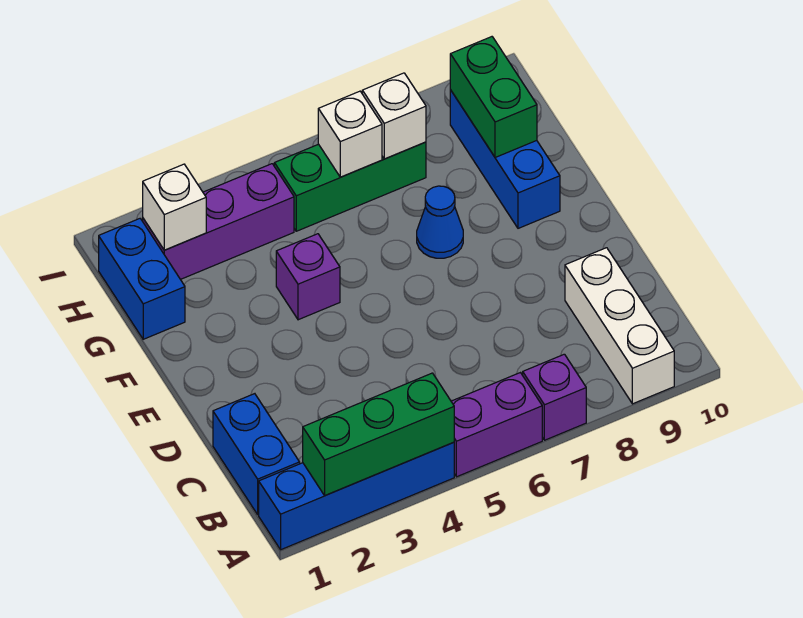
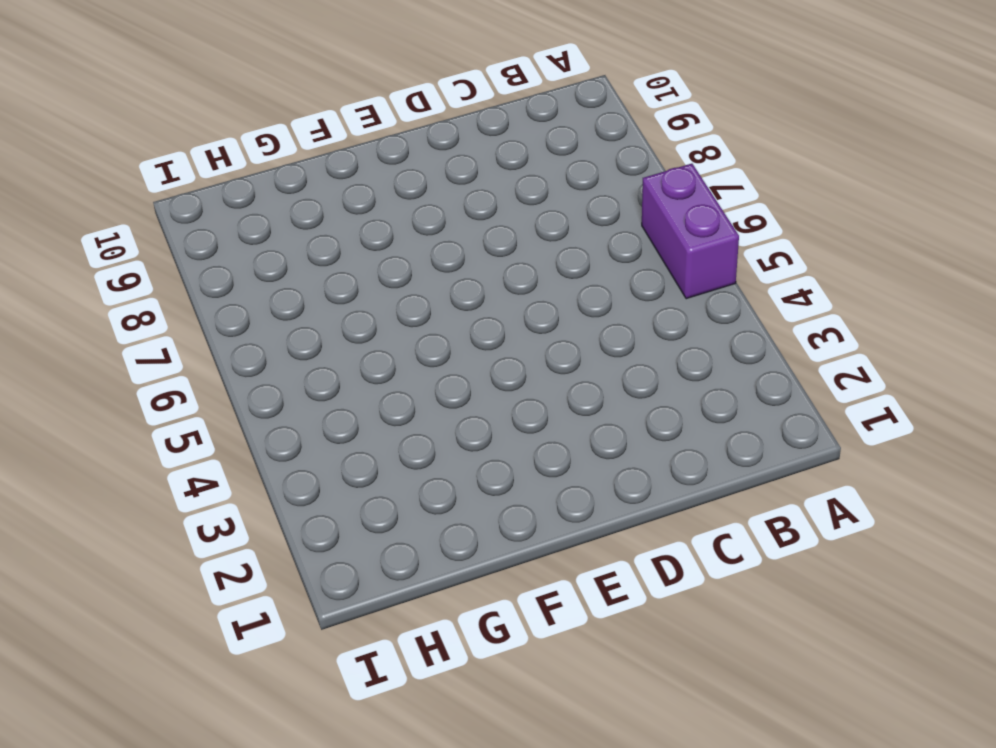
none -> blue 1x4 brick [259,442,454,550]
none -> purple 1x1 brick [523,354,586,440]
none -> white 1x3 brick [565,248,674,404]

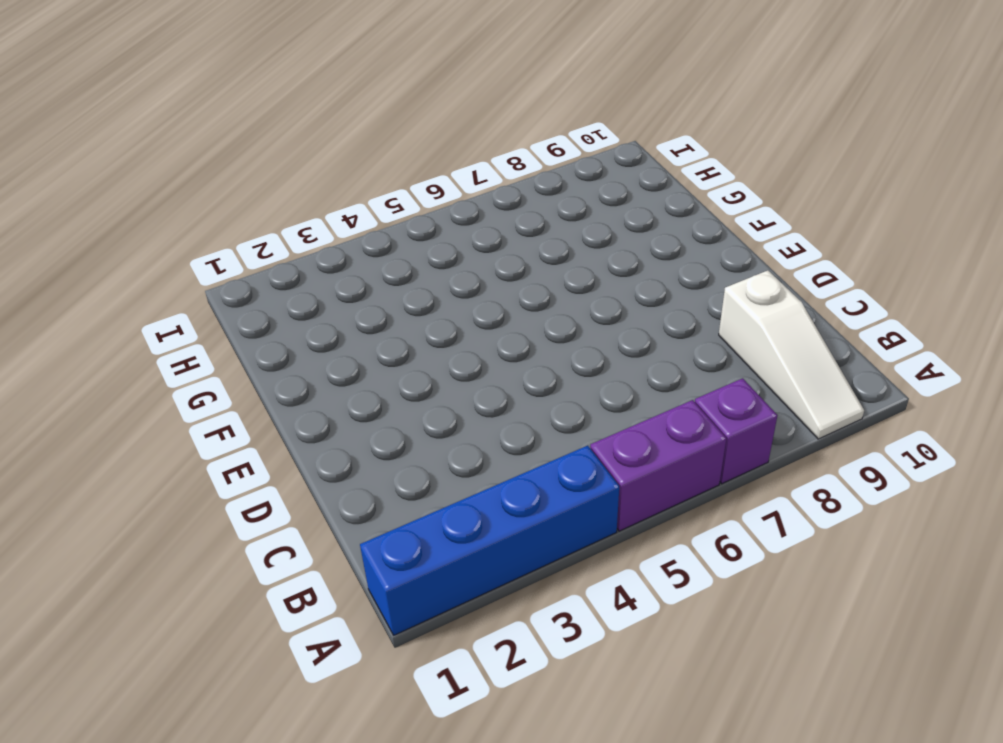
white 1x3 slope [719,270,864,439] -> white 1x3 brick [565,248,674,404]
none -> blue 1x2 brick [213,394,300,515]
none -> purple 1x1 brick [276,234,340,320]
none -> blue 1x1 cone [417,186,463,258]

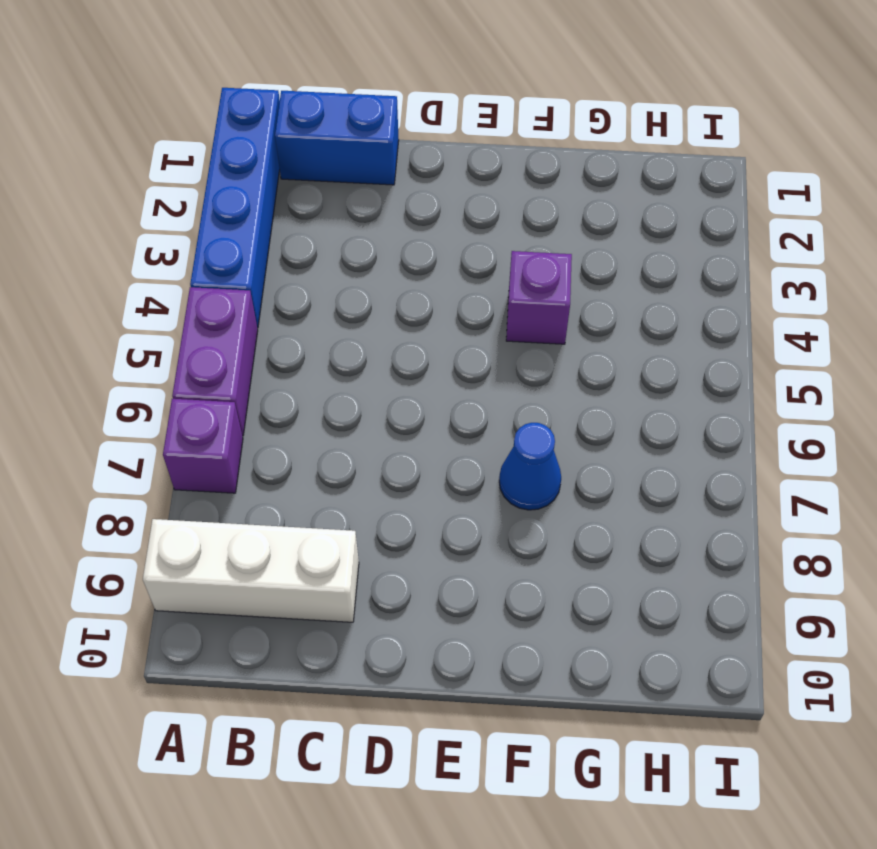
none -> blue 1x3 brick [450,90,560,228]
none -> blue 1x2 brick [99,219,185,339]
none -> purple 1x3 brick [143,164,294,279]

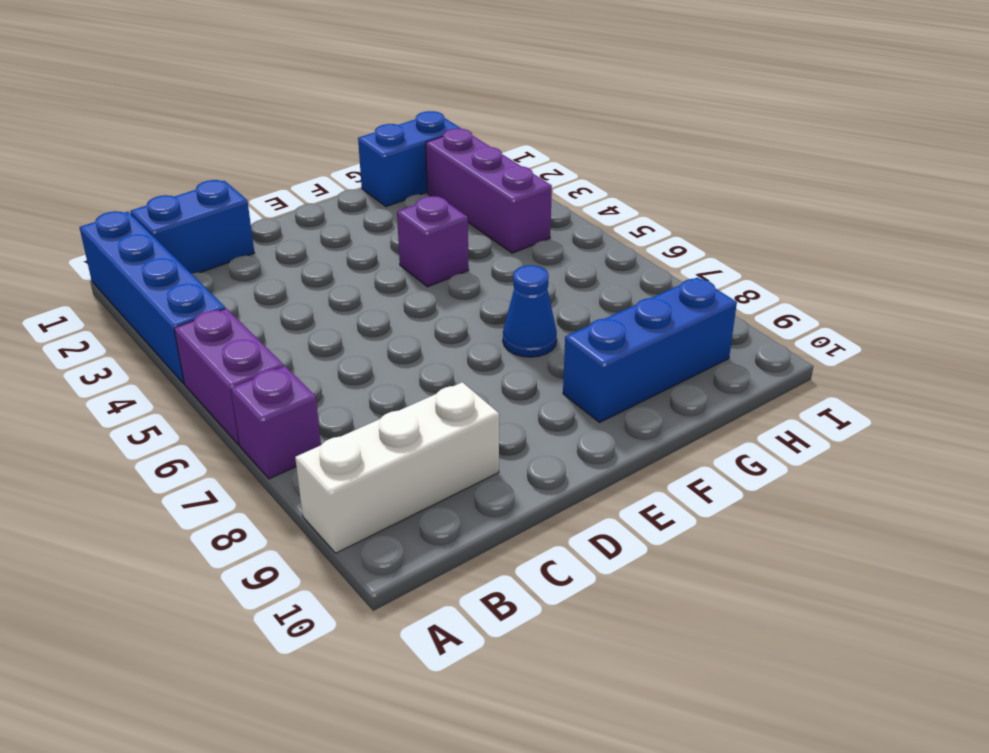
none -> green 1x3 brick [274,142,426,231]
none -> green 1x3 brick [303,373,454,495]
none -> green 1x2 brick [450,37,537,158]

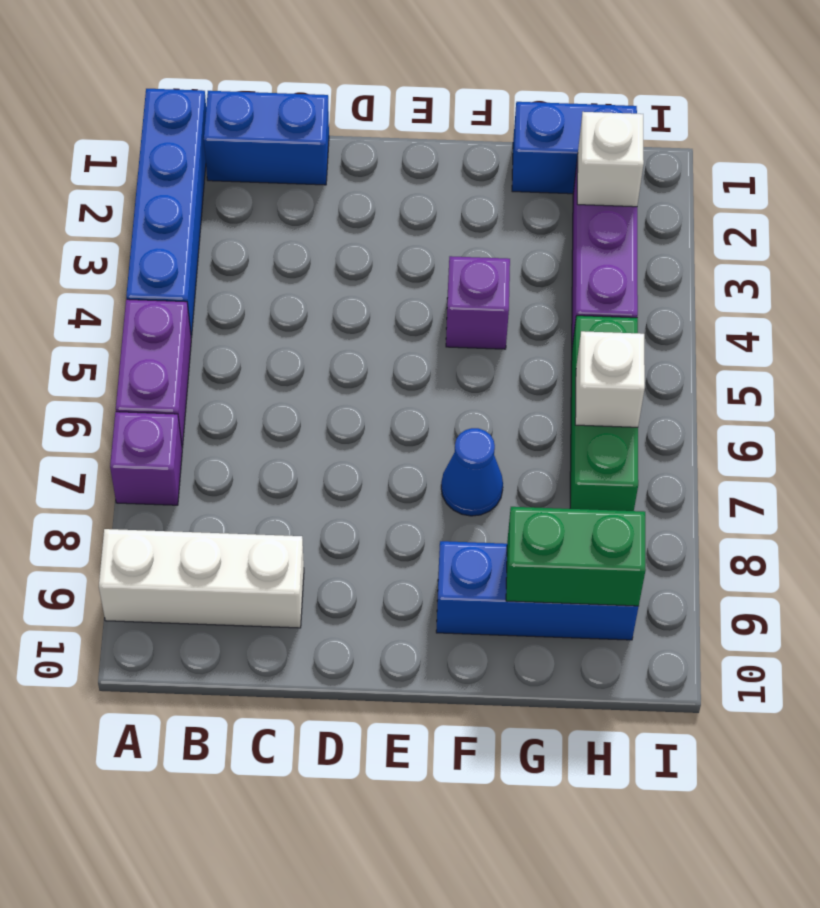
none -> green 1x3 brick [303,373,454,495]
none -> white 1x1 brick [362,73,426,159]

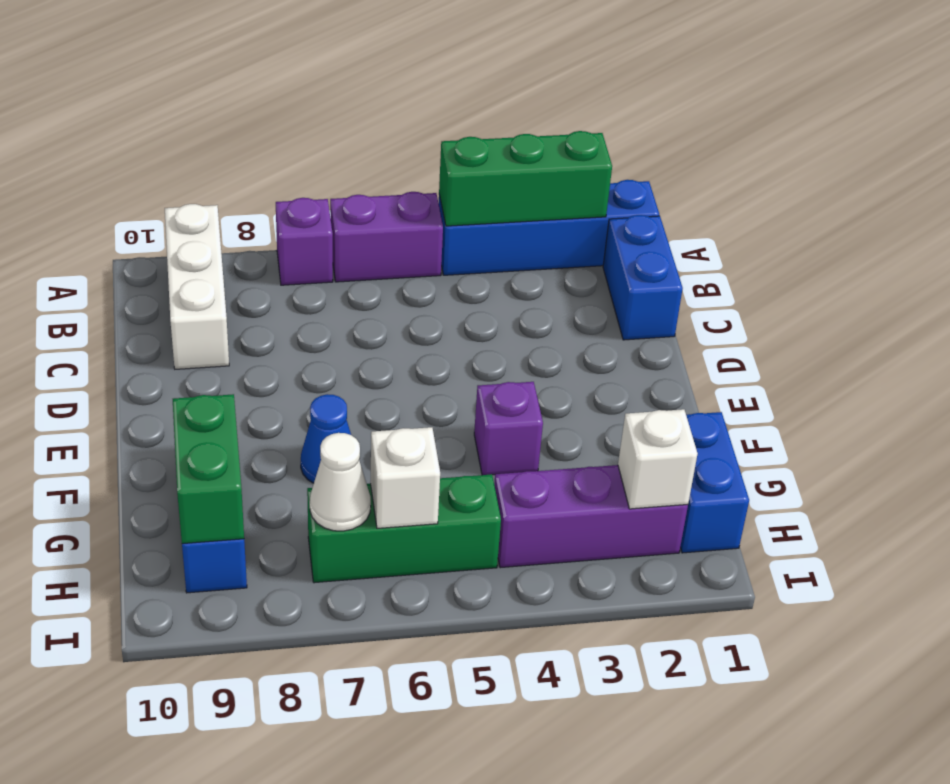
white 1x1 cone [310,433,371,531] -> white 1x1 brick [362,73,426,159]

